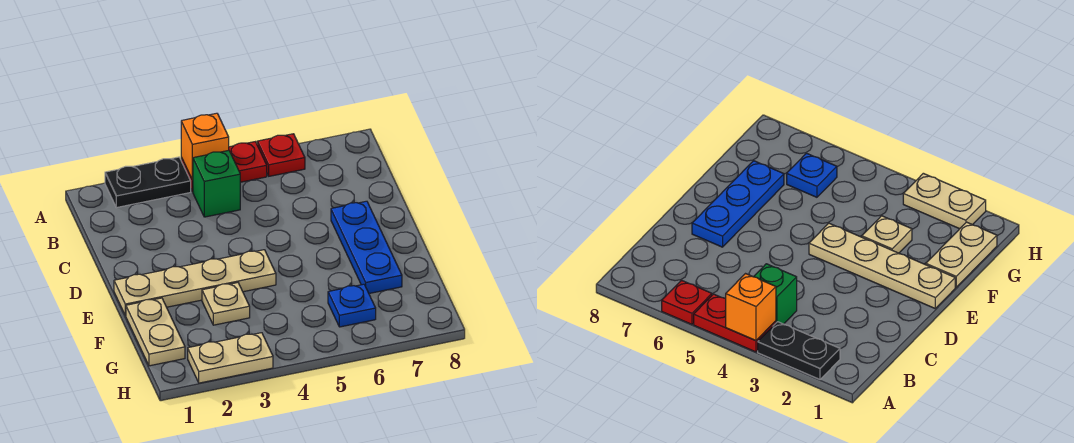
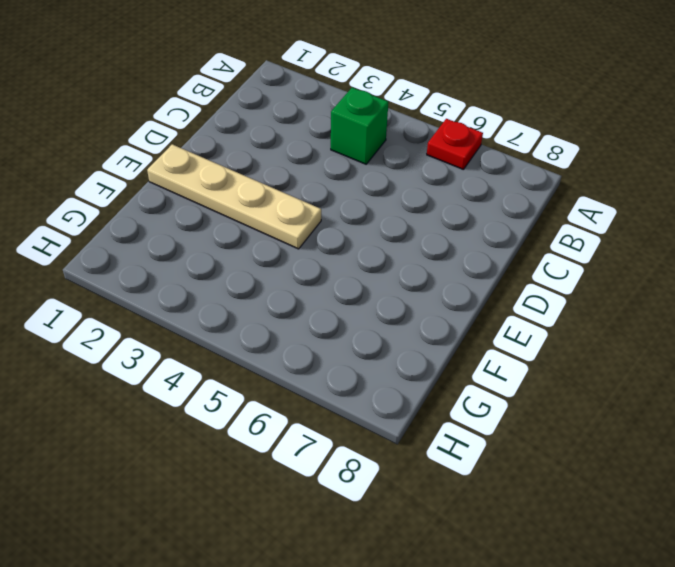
none -> black 1x2 plate [105,157,191,208]
none -> red 1x2 plate [181,142,267,192]

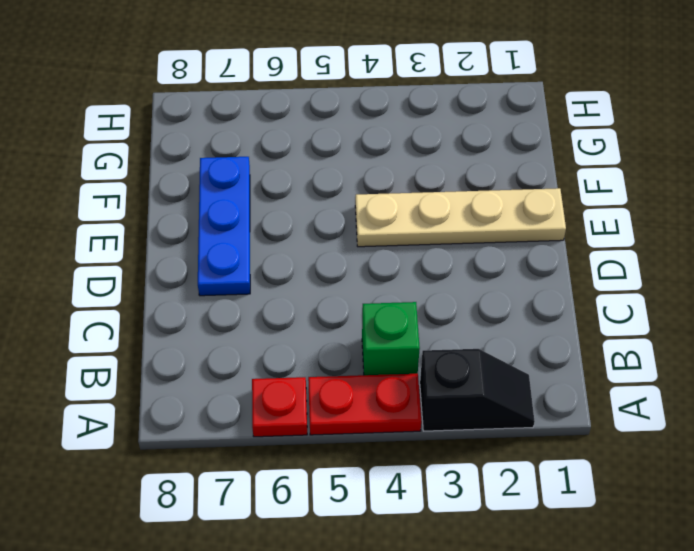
black 1x2 slope [420,349,535,431] -> black 1x2 plate [105,157,191,208]
none -> tan 1x2 plate [126,298,185,366]
none -> tan 1x1 plate [202,283,250,325]

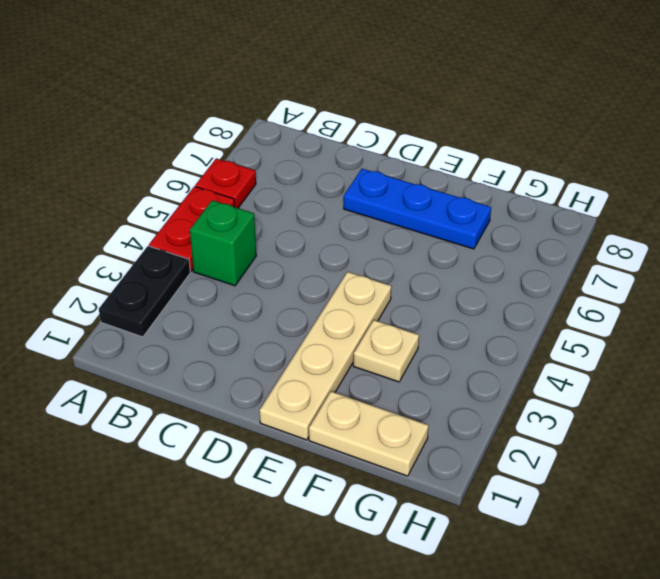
none -> blue 1x1 plate [328,284,376,327]
none -> tan 1x2 plate [188,333,273,383]

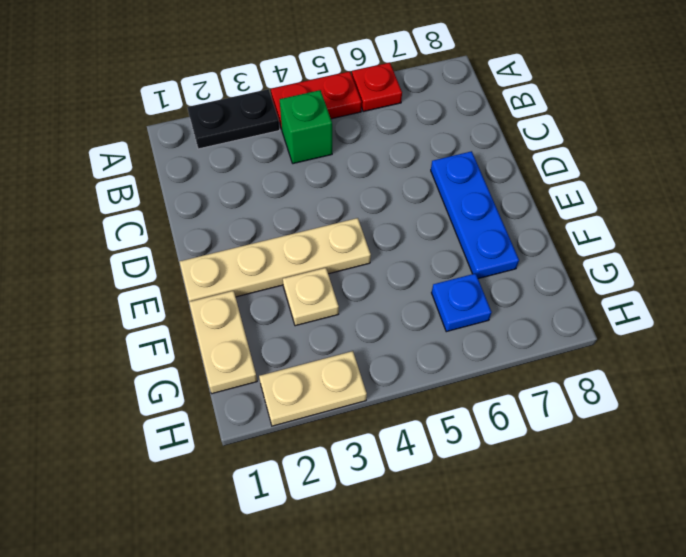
none -> orange 1x1 brick [181,113,229,180]

